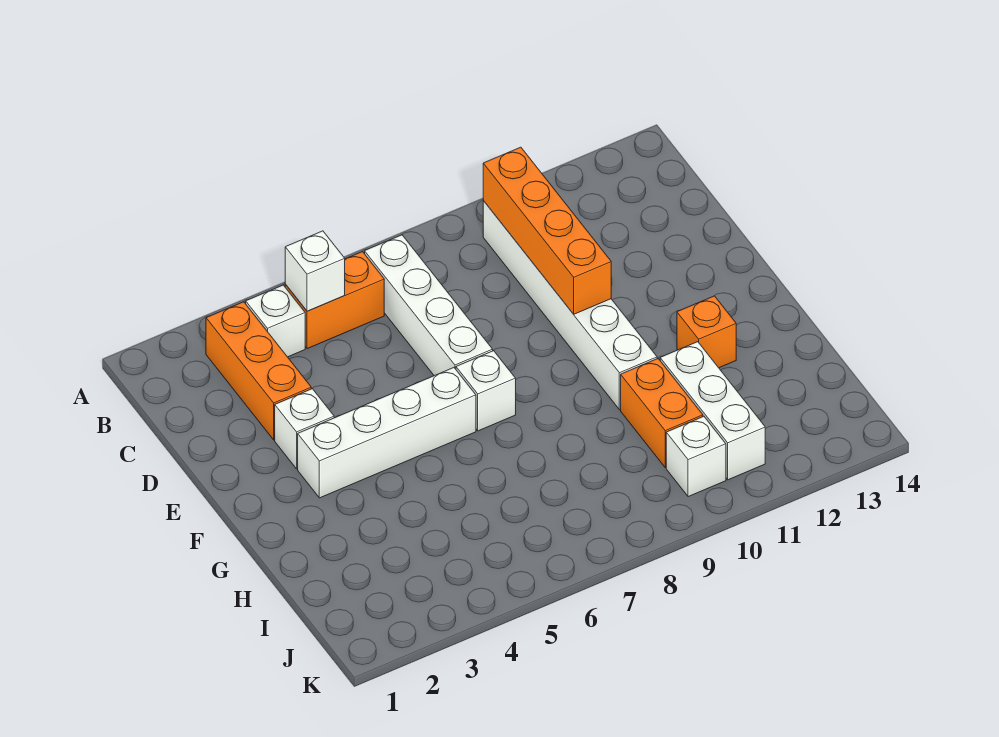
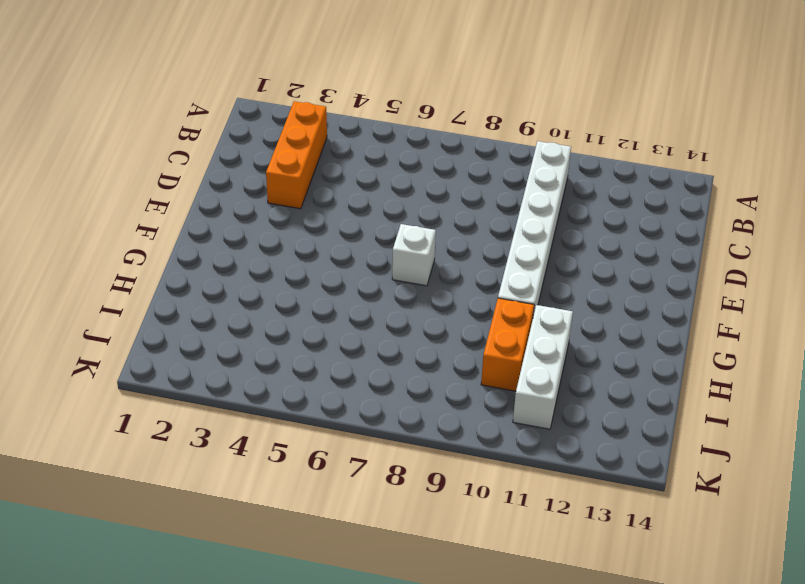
none -> white 1x1 brick [246,285,305,357]
none -> orange 1x2 brick [285,252,384,349]
none -> white 1x4 brick [365,235,493,376]

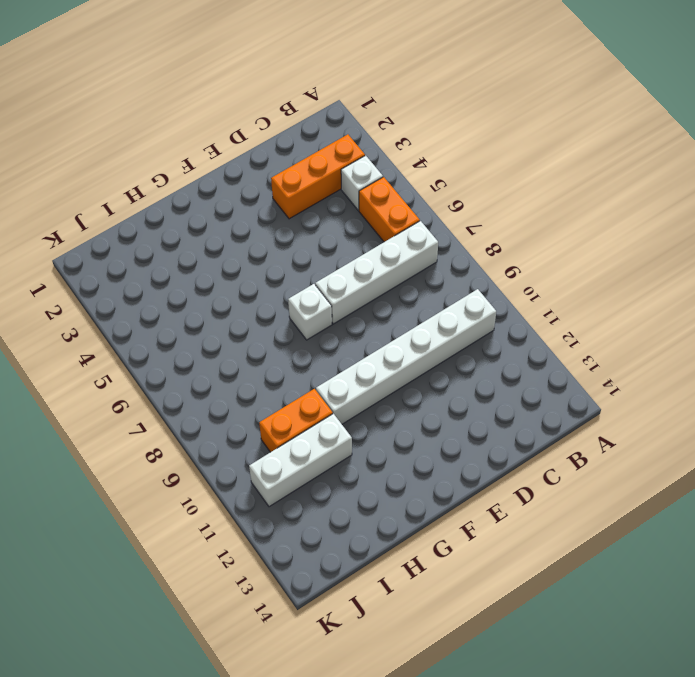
none -> white 1x1 brick [275,389,334,469]
none -> white 1x4 brick [298,368,476,498]
none -> orange 1x1 brick [677,296,736,368]

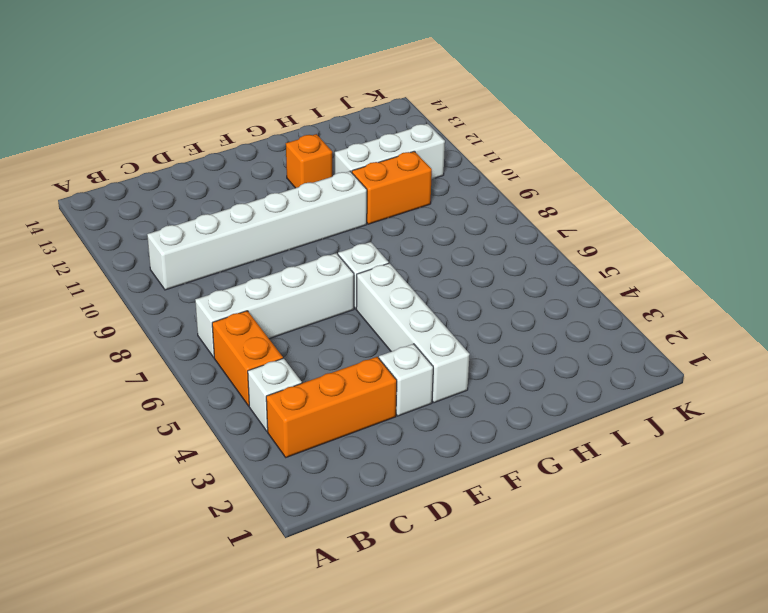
none -> white 1x1 brick [666,416,726,497]
none -> white 1x1 brick [285,231,345,311]
none -> orange 1x4 brick [483,147,611,314]

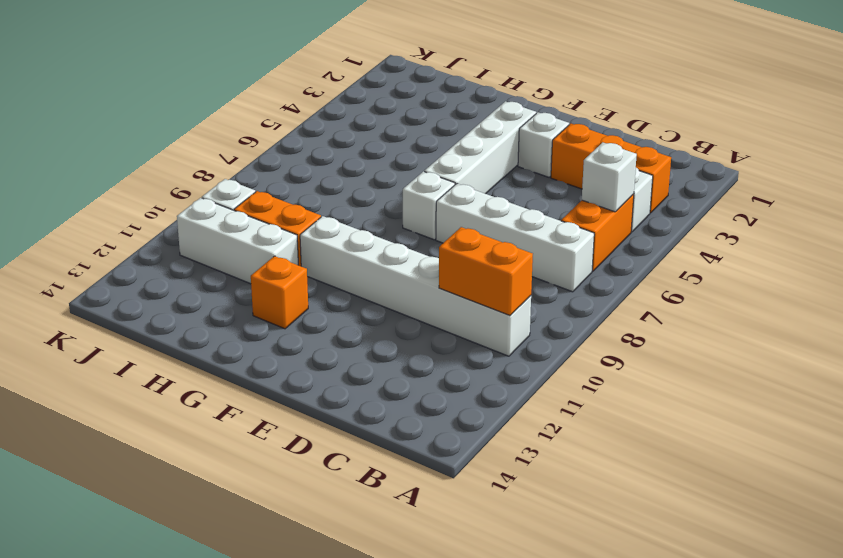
orange 1x2 brick [439,227,533,316] -> orange 1x4 brick [483,147,611,314]

